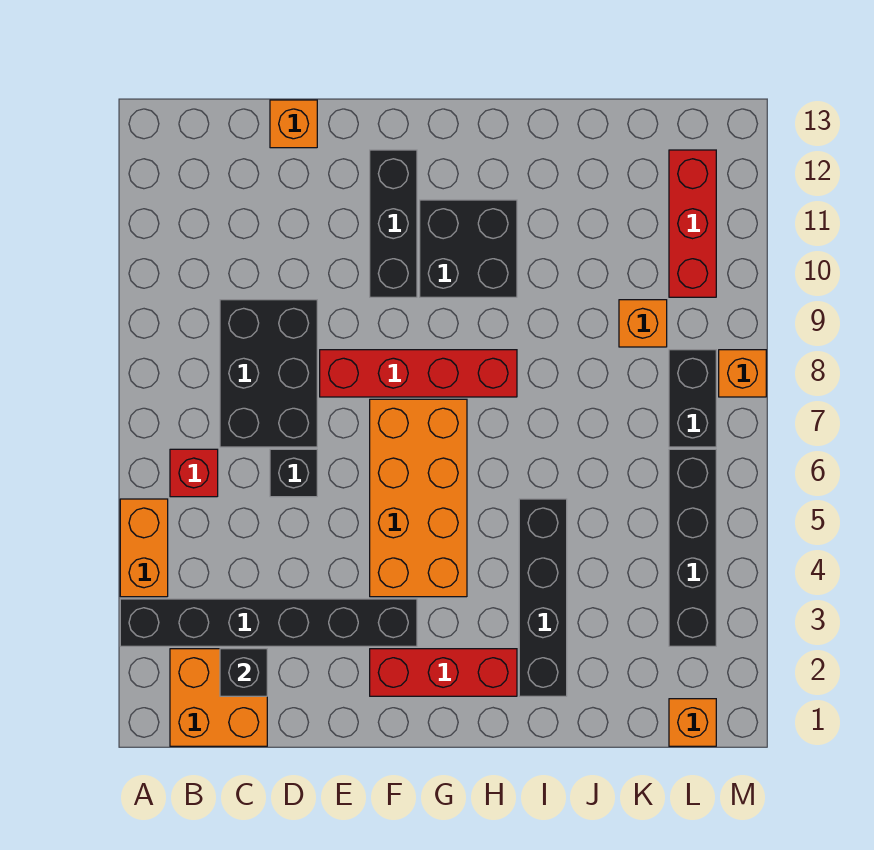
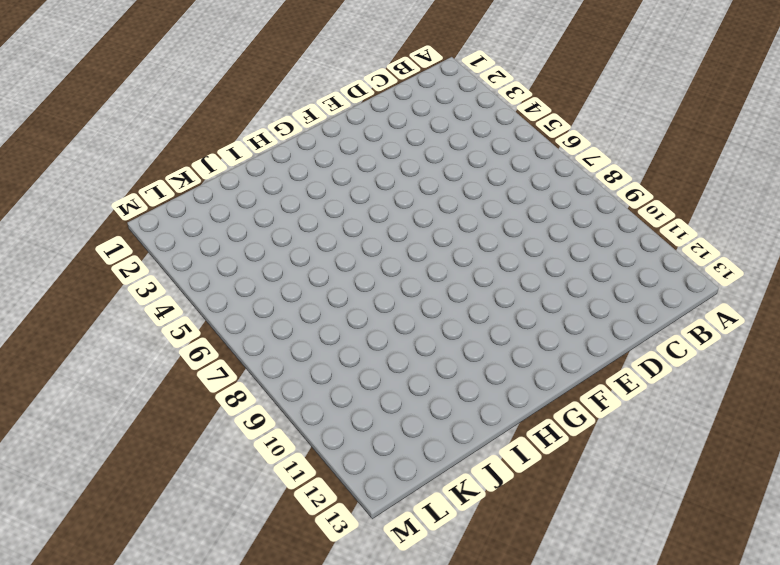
none -> black 1x6 brick [120,599,417,646]
none -> orange 1x2 brick [120,499,168,597]
none -> orange 2x2 brick [170,649,267,746]

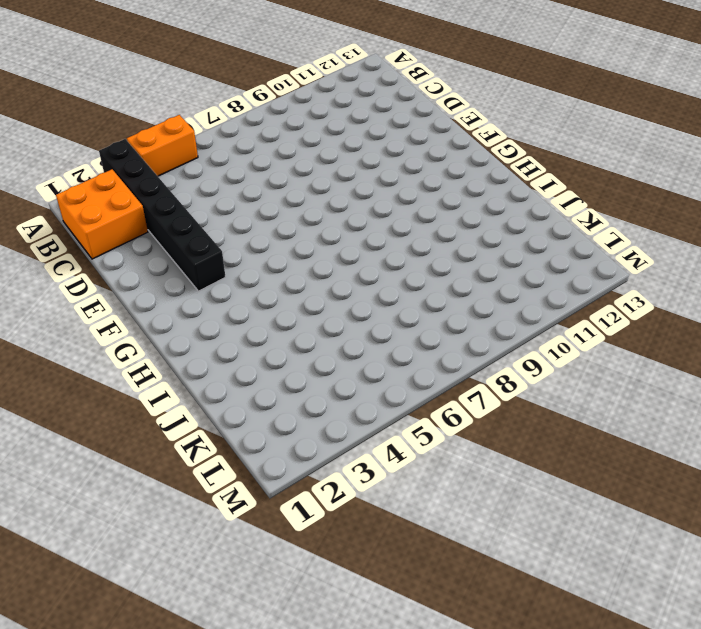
none -> red 1x1 brick [170,449,218,497]
none -> black 2x3 brick [220,300,317,447]
none -> black 1x1 brick [270,449,317,497]

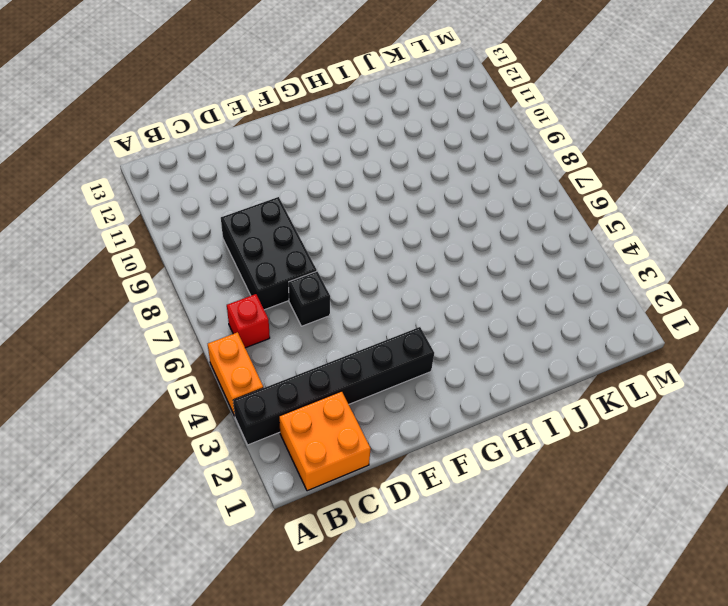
none -> orange 1x1 brick [270,100,317,148]
none -> red 1x4 brick [320,350,517,397]
none -> red 1x3 brick [370,649,517,696]

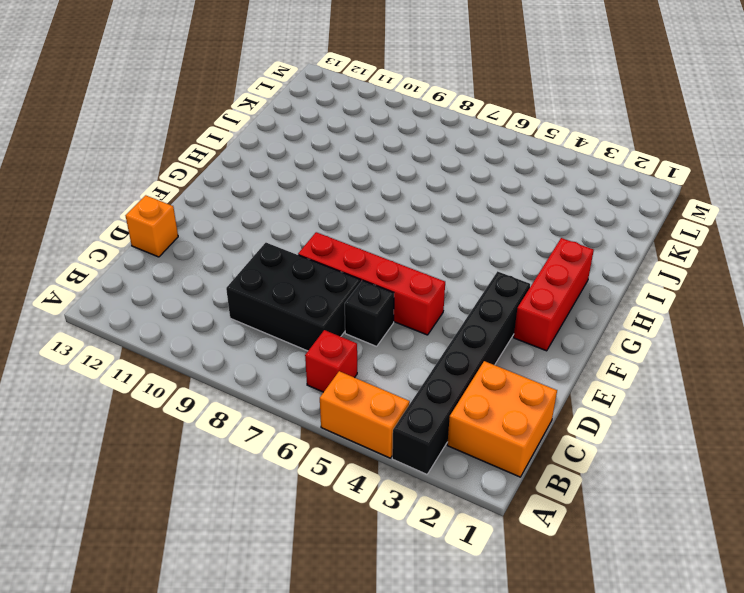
red 1x4 brick [298,232,445,335] -> red 1x4 brick turned to [320,350,517,397]
none -> orange 2x4 brick [370,399,467,597]
none -> black 1x3 brick [370,150,417,297]
none -> black 2x2 brick [420,200,517,297]

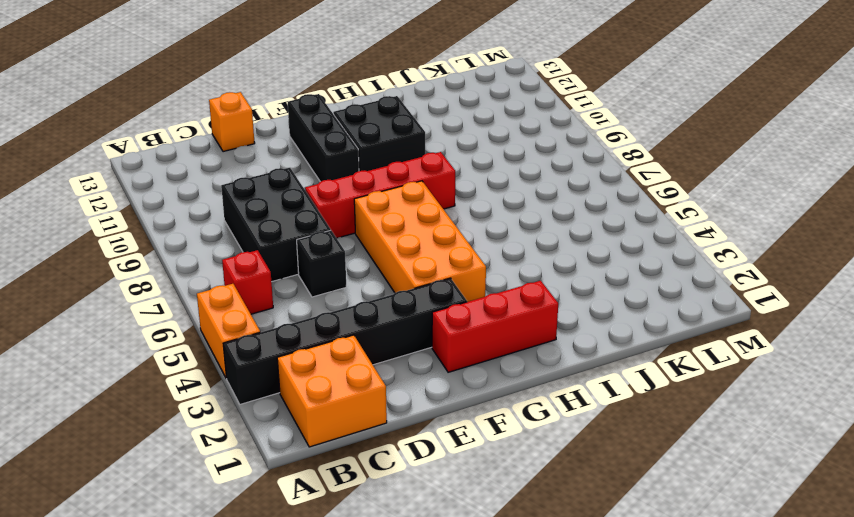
none -> black 1x4 brick [519,499,567,696]
none -> orange 1x1 brick [619,300,667,347]
none -> orange 1x1 brick [669,699,716,746]

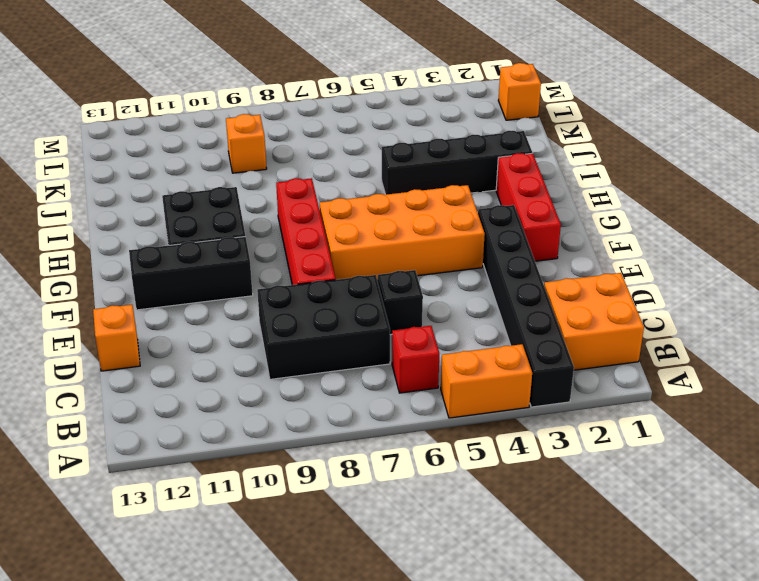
none -> black 1x4 brick [669,449,716,646]
none -> black 1x2 brick [669,350,716,447]
none -> red 1x3 brick [669,150,716,297]

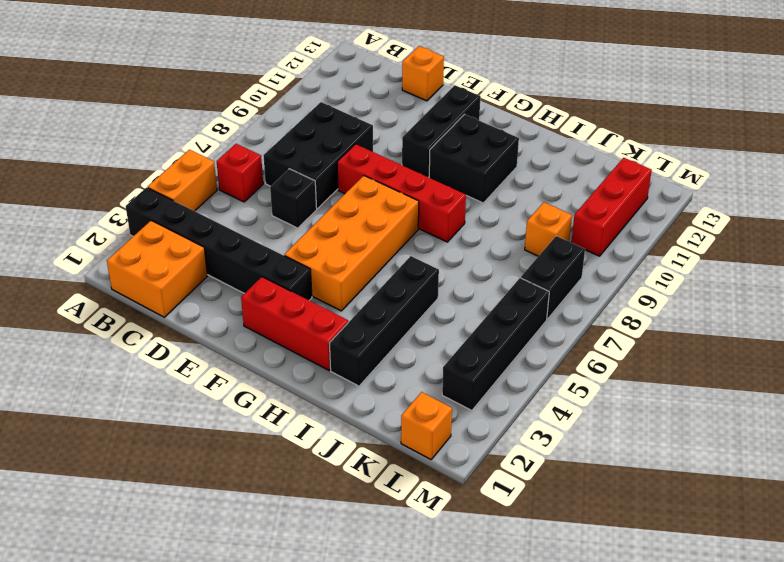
none -> orange 1x1 brick [719,350,766,397]
none -> black 1x1 brick [220,649,267,696]

